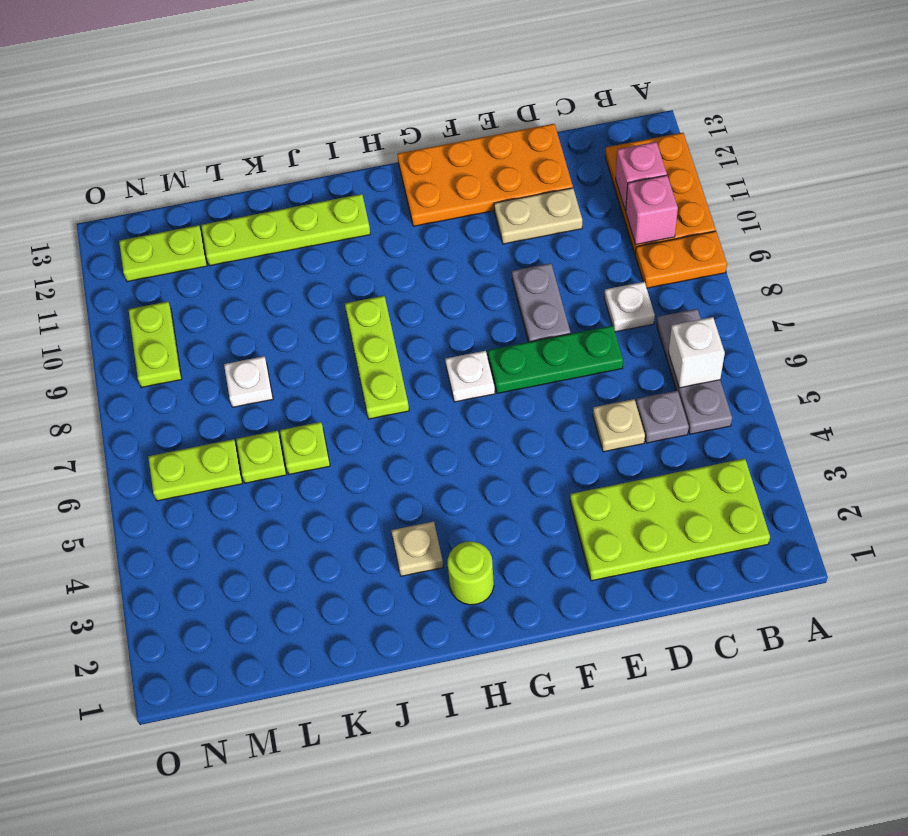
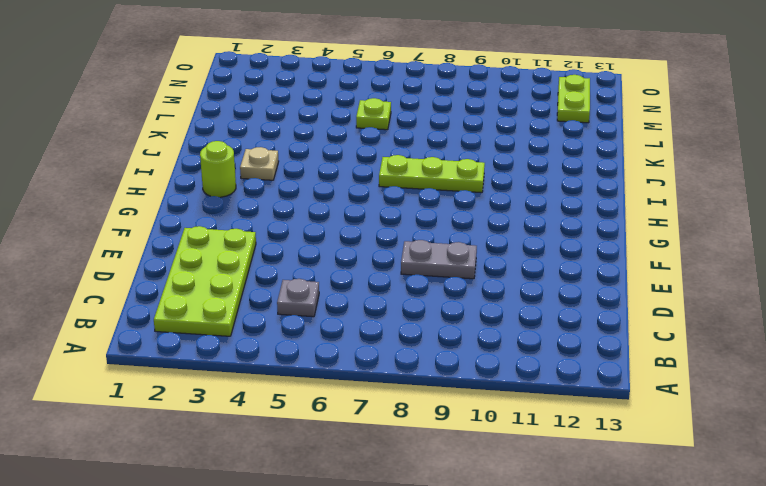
none -> orange 1x2 plate [635,231,727,288]
none -> orange 2x3 plate [605,133,716,254]
none -> grey 1x3 plate [657,309,732,434]

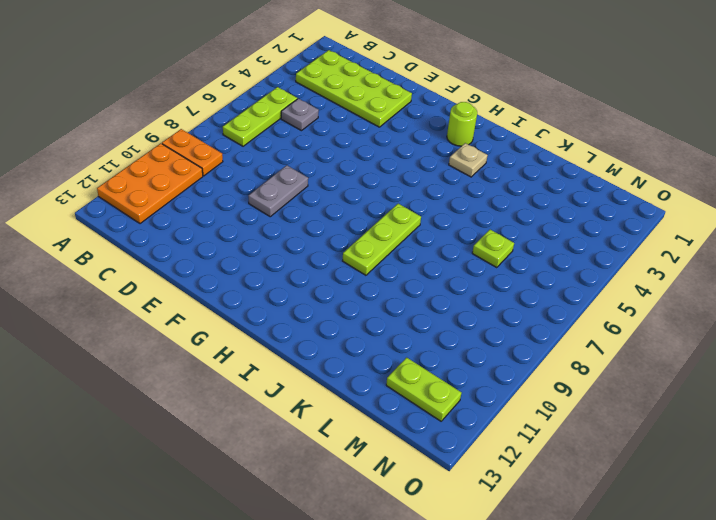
lime 1x3 plate [223,87,297,146] -> grey 1x3 plate [657,309,732,434]
none -> white 1x1 plate [604,282,655,332]
none -> tan 1x1 plate [593,399,645,452]
none -> green 1x3 plate [488,326,623,394]

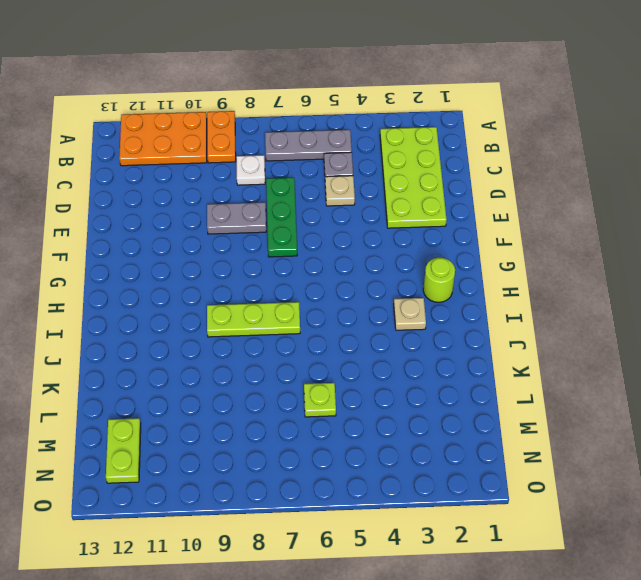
none -> tan 1x2 plate [494,188,582,244]
none -> orange 2x4 plate [397,124,573,226]
none -> white 1x1 plate [445,351,495,402]

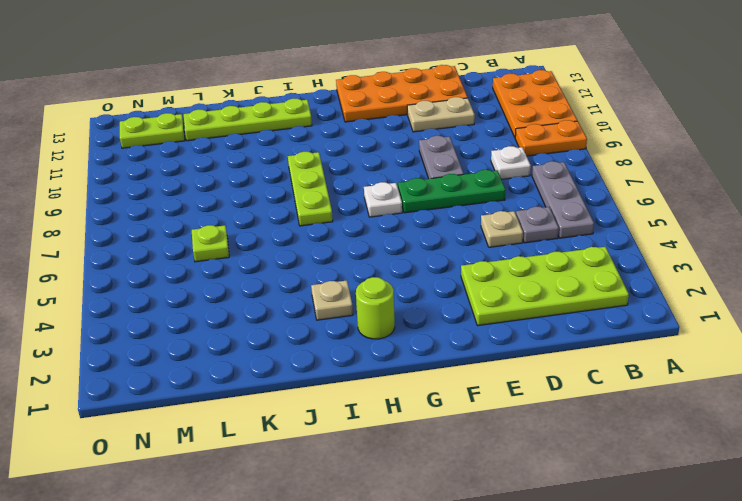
none -> lime 1x1 plate [280,422,330,474]
none -> white 1x1 plate [224,356,273,407]
none -> lime 1x2 plate [148,439,243,501]

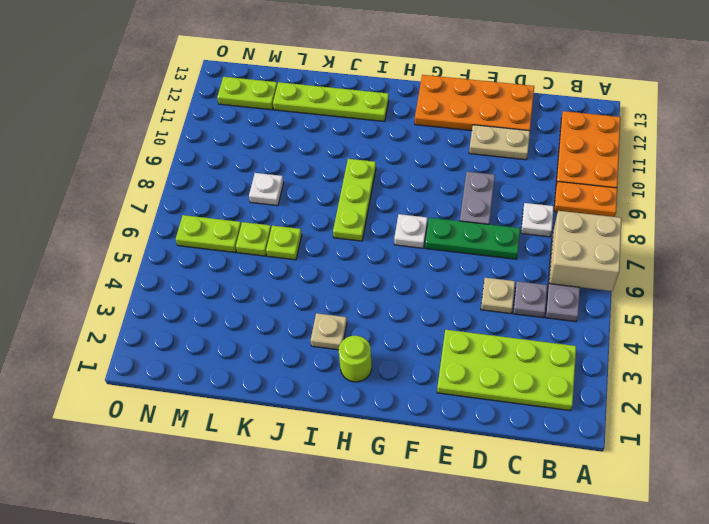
tan 2x2 brick [549,211,622,291] -> white 1x1 brick [669,317,725,388]
none -> lime 1x2 plate [128,302,182,388]
none -> pink 1x1 brick [626,175,678,245]
none -> pink 1x1 brick [616,142,667,211]

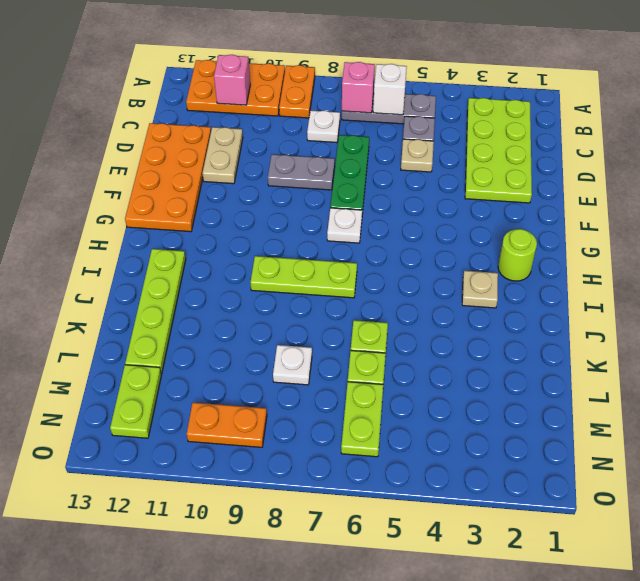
pink 1x1 brick [342,62,375,113] -> pink 1x1 brick moved to [626,175,678,245]
orange 1x2 plate [187,403,267,447] -> lime 1x2 plate [128,302,182,388]

